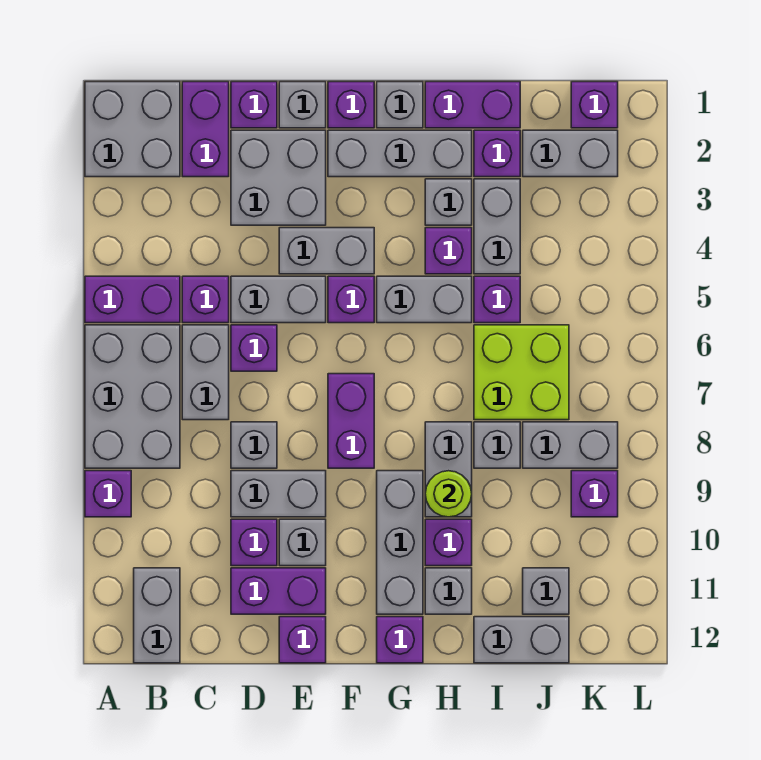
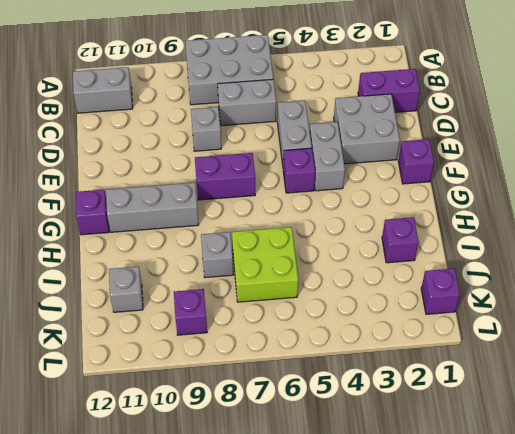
none -> grey 2x2 brick [85,82,180,177]
none -> purple 1x2 brick [85,276,180,323]
none -> purple 1x1 brick [85,471,131,517]
none -> purple 1x1 brick [182,276,229,323]

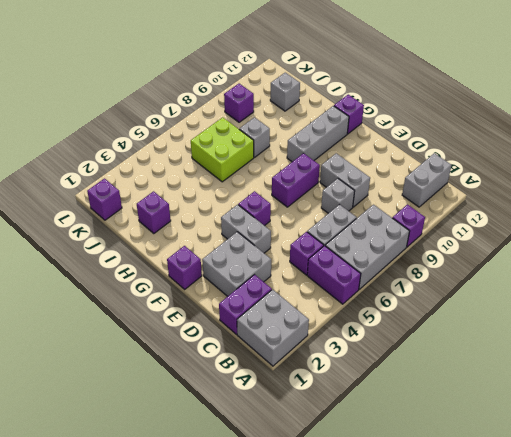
none -> purple 1x1 brick [231,82,277,128]
none -> grey 1x2 brick [231,276,326,323]
none -> purple 1x1 brick [231,325,277,371]
none -> purple 1x1 brick [231,519,277,566]

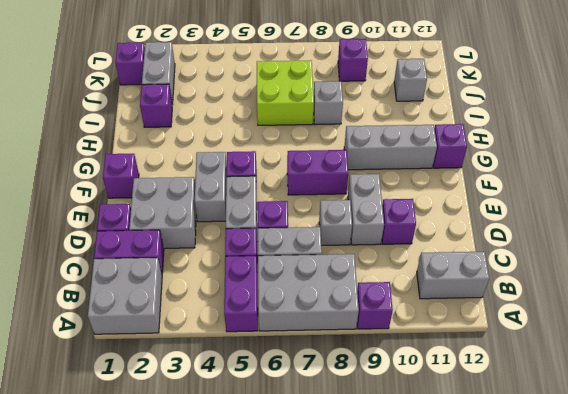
none -> purple 1x2 brick [231,568,326,614]
none -> grey 1x1 brick [279,82,326,128]
none -> grey 1x1 brick [279,519,326,566]
none -> purple 1x1 brick [279,617,326,663]

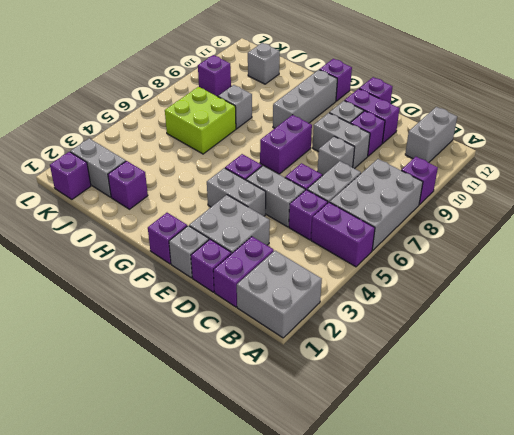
none -> grey 1x3 brick [328,130,472,177]
none -> grey 1x1 brick [377,82,423,128]
none -> grey 1x2 brick [377,276,472,323]
none -> purple 1x2 brick [425,82,520,128]

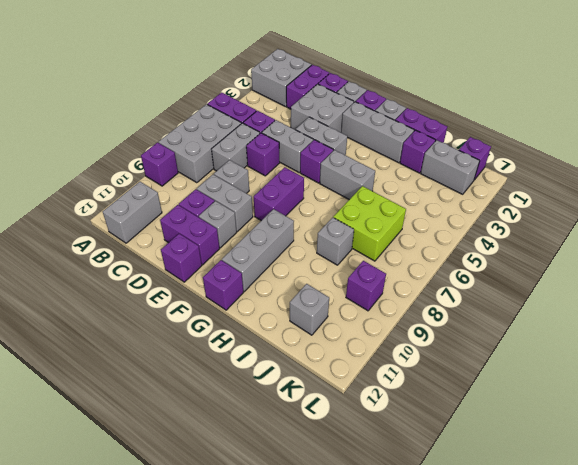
none -> grey 1x1 brick [425,179,472,225]
none -> purple 1x1 brick [425,228,472,274]
none -> grey 1x2 brick [425,422,472,517]
none -> purple 1x1 brick [425,519,472,566]

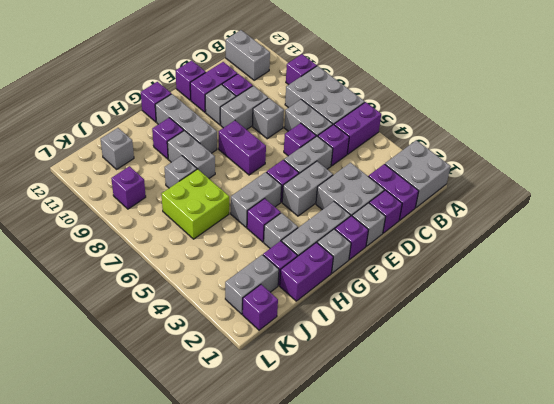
none -> grey 1x1 brick [425,568,472,614]
none -> grey 1x2 brick [474,179,520,274]
none -> purple 1x1 brick [474,276,520,323]
none -> grey 1x2 brick [474,617,569,663]

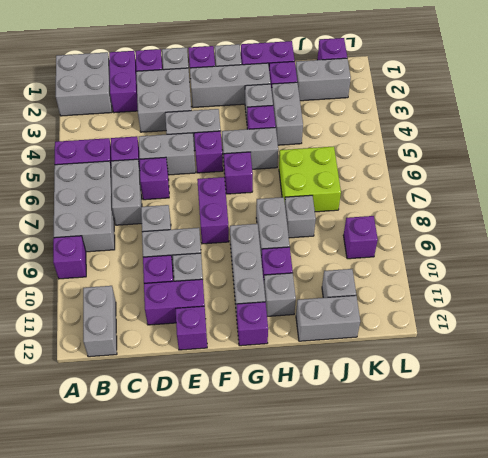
purple 1x1 brick [224,152,253,194] -> purple 1x1 brick moved to [474,276,520,323]
none -> grey 1x2 brick [523,422,618,468]
none -> lime 1x1 round brick [425,471,472,517]

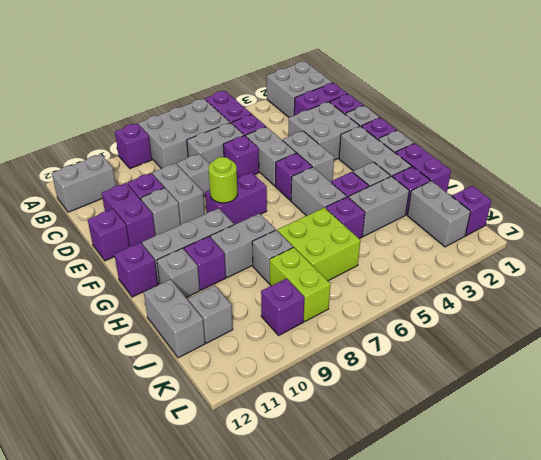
lime 1x1 round brick [208,157,237,203] -> lime 1x1 round brick moved to [425,471,472,517]
lime 1x2 brick [270,247,331,321] -> grey 1x2 brick [523,422,618,468]

